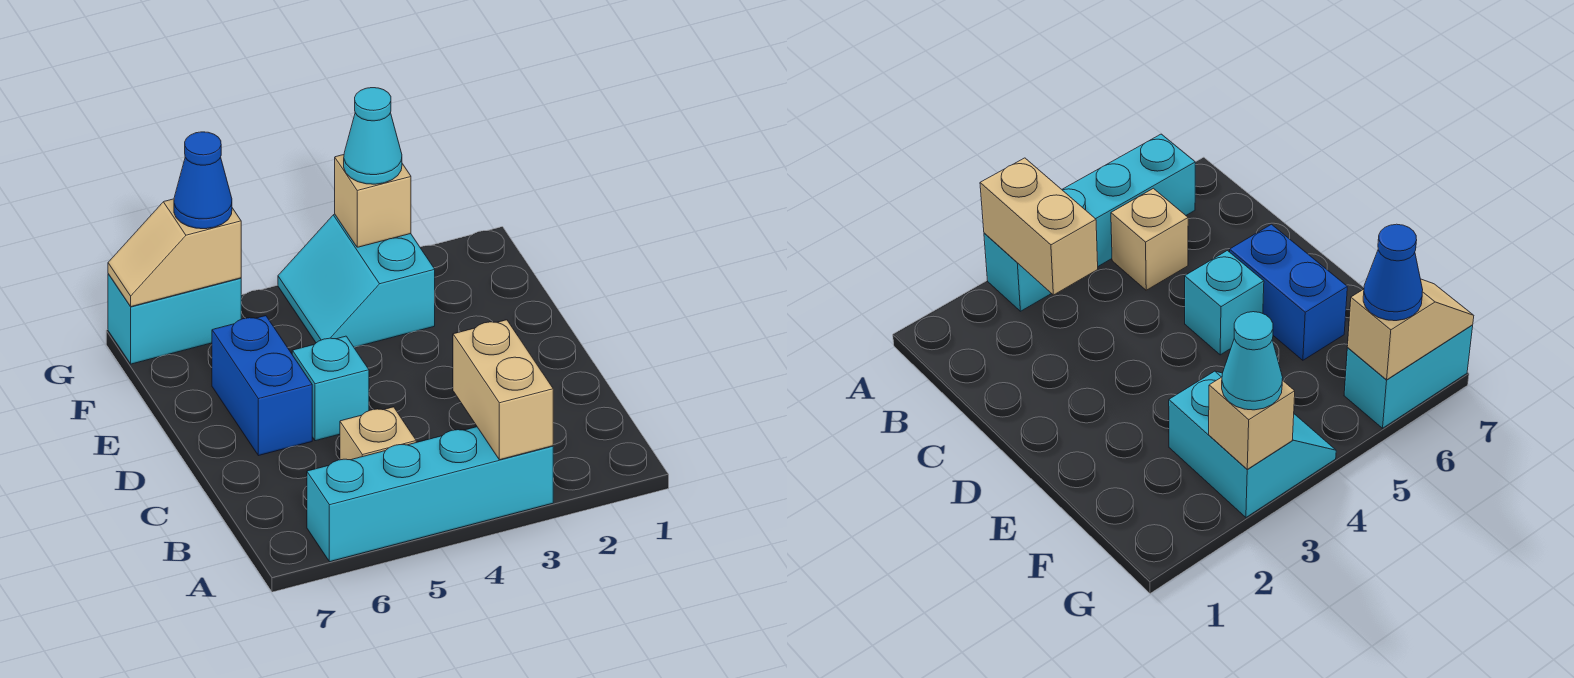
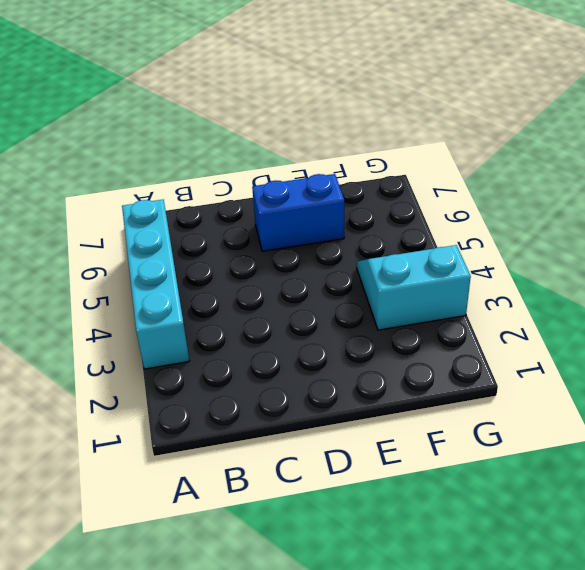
none -> tan 1x1 brick [340,407,416,460]
none -> cyan 1x1 brick [292,336,369,441]

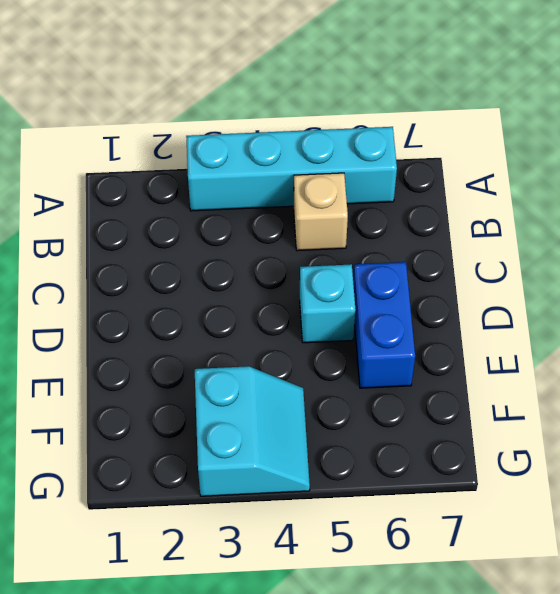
none -> cyan 1x2 brick [108,274,241,364]
none -> tan 1x2 brick [453,320,553,460]

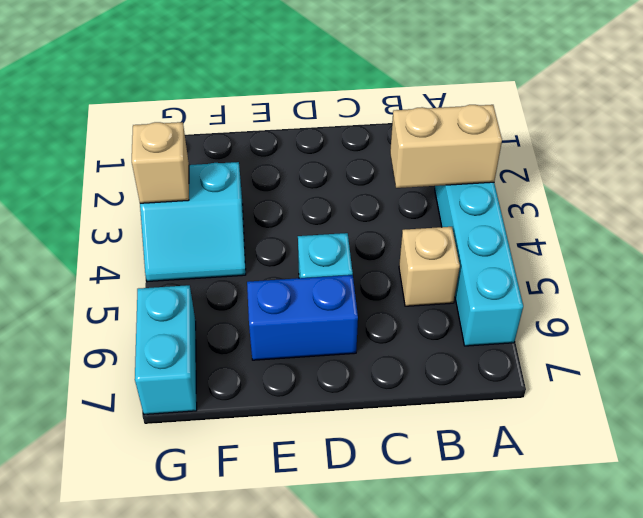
none -> tan 1x2 slope [108,199,241,307]
none -> cyan 1x1 cone [344,88,402,184]

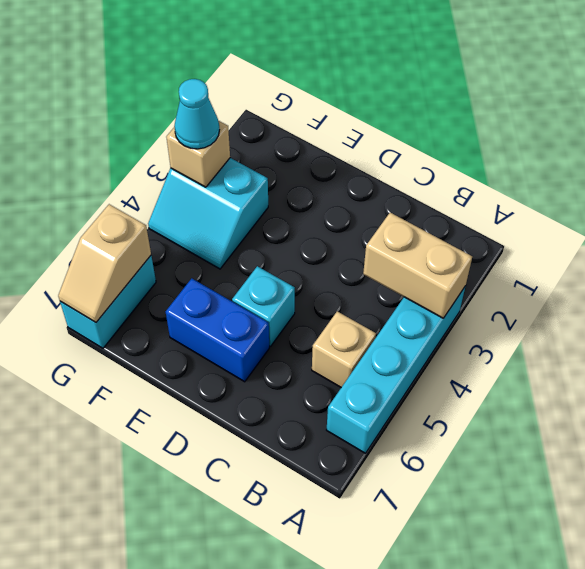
none -> blue 1x1 cone [174,132,232,229]

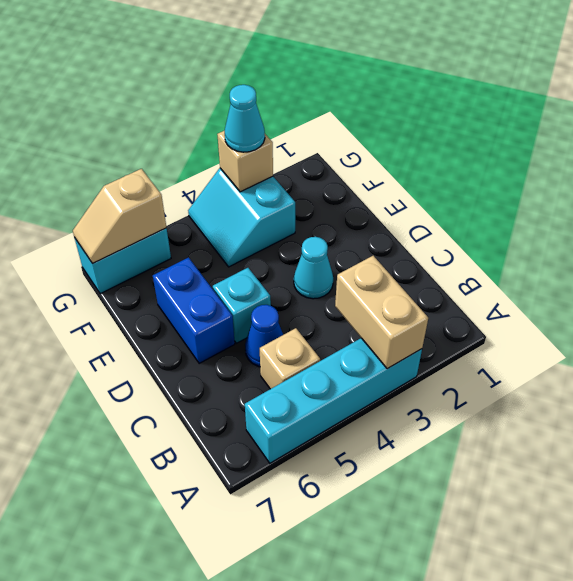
blue 1x1 cone [245,305,283,367] -> blue 1x1 cone moved to [174,132,232,229]
cyan 1x1 cone [294,237,333,299] -> none

